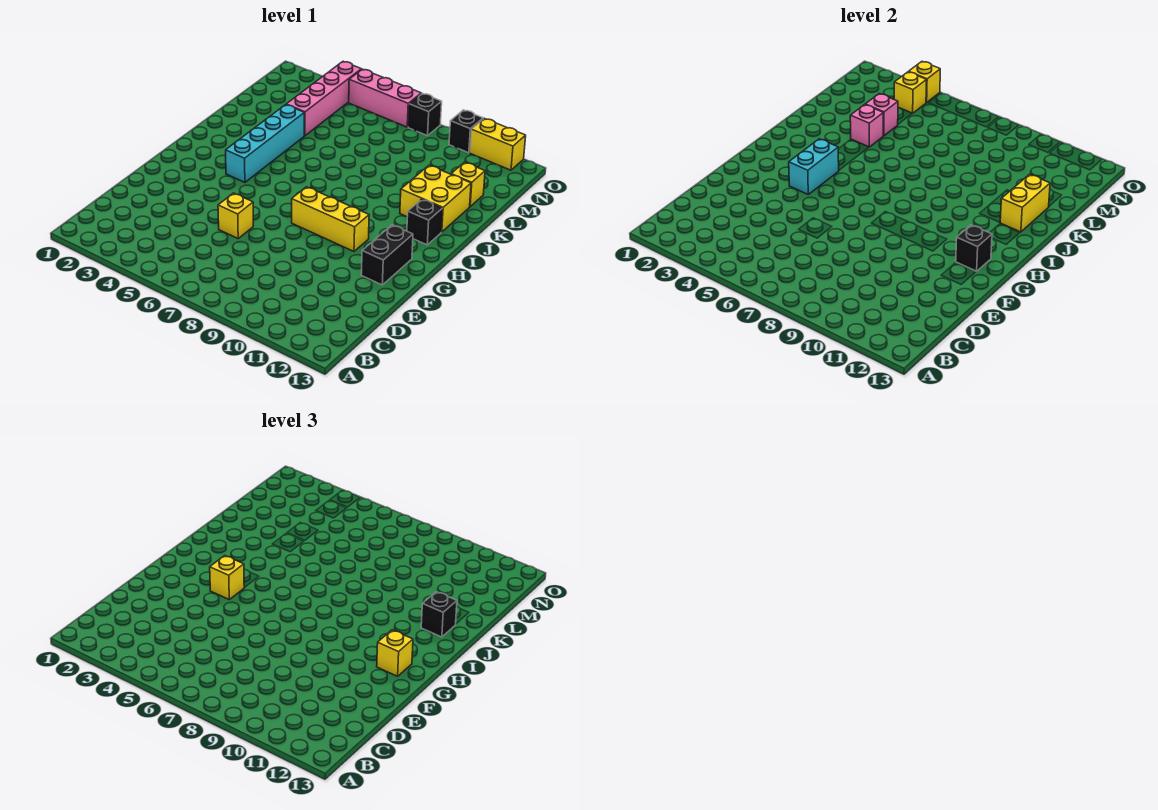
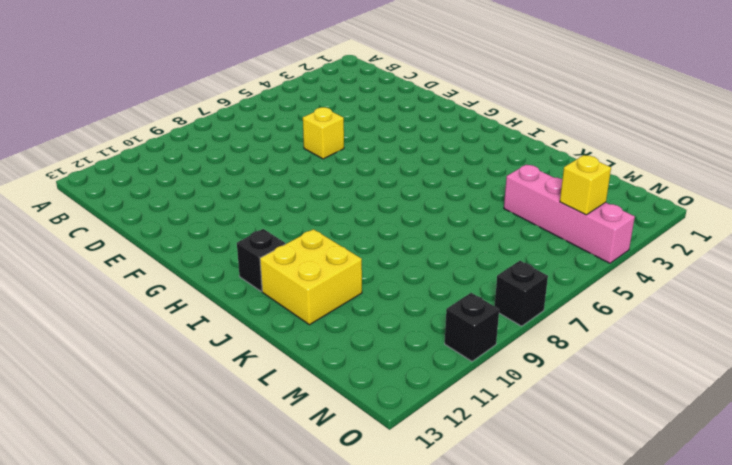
none -> black 1x2 brick [361,225,413,285]
none -> yellow 1x3 brick [292,187,369,251]
none -> cyan 1x4 brick [226,105,304,182]

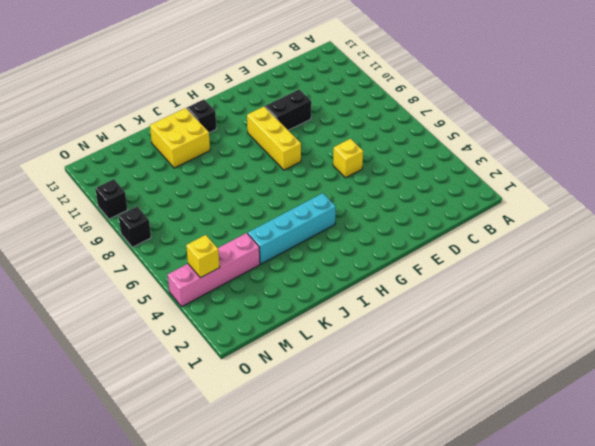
black 1x2 brick [265,89,311,130] -> black 1x2 brick moved to [361,225,413,285]
none -> yellow 1x1 brick [451,162,485,207]
none -> pink 1x3 brick [349,69,421,127]
none -> yellow 1x2 brick [470,118,526,170]

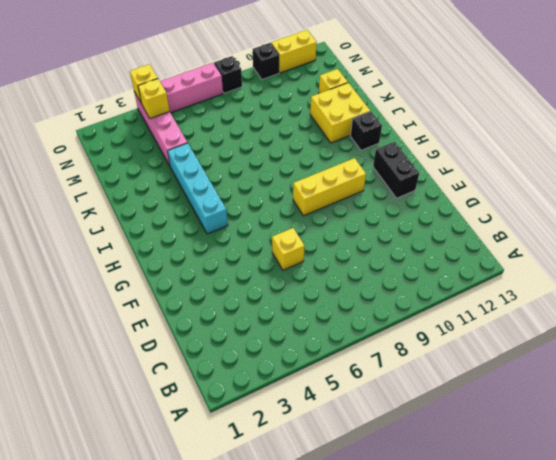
none -> cyan 1x2 brick [789,139,839,194]
none -> black 1x1 brick [956,225,992,271]
none -> yellow 1x2 brick [1000,174,1050,232]

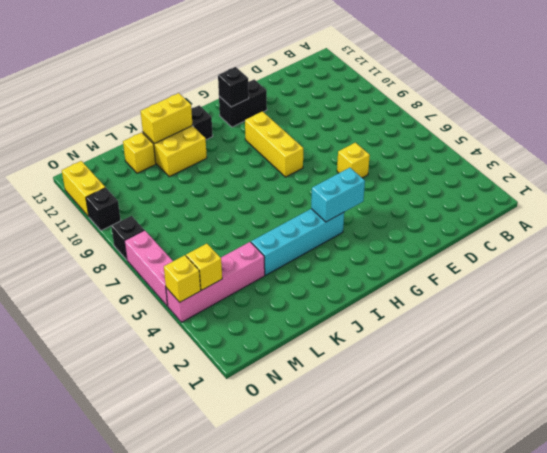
none -> pink 1x1 brick [850,105,883,147]
none -> pink 1x1 brick [865,94,898,136]
none -> yellow 1x1 brick [210,556,244,599]

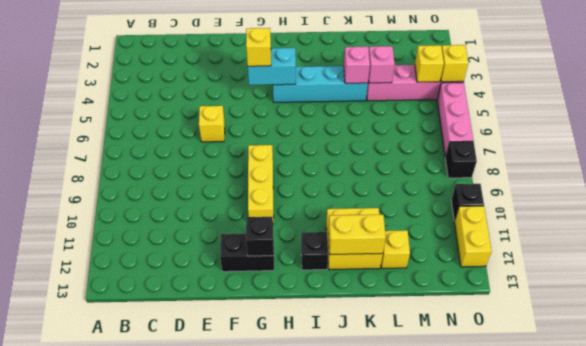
none -> yellow 1x1 brick [377,630,413,676]
none -> black 1x1 brick [421,592,457,637]

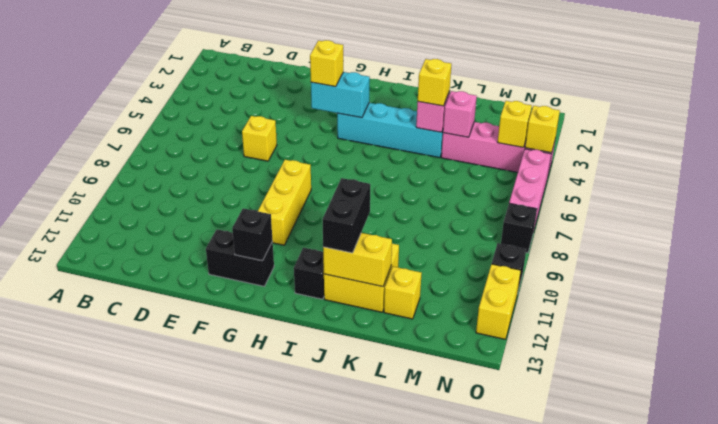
black 1x2 brick [323,178,370,253] -> black 1x1 brick [421,592,457,637]
yellow 1x1 brick [418,59,451,106] -> yellow 1x1 brick moved to [377,630,413,676]

